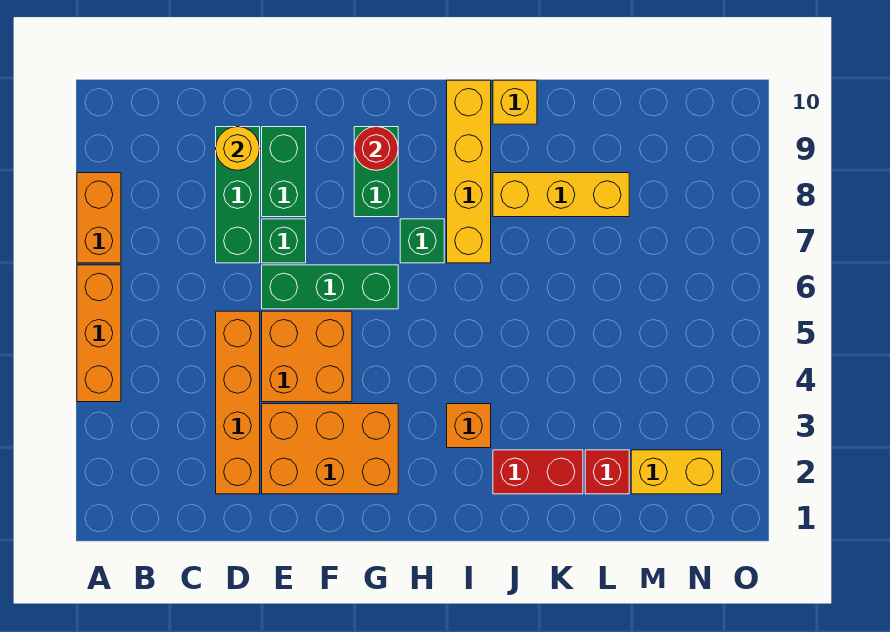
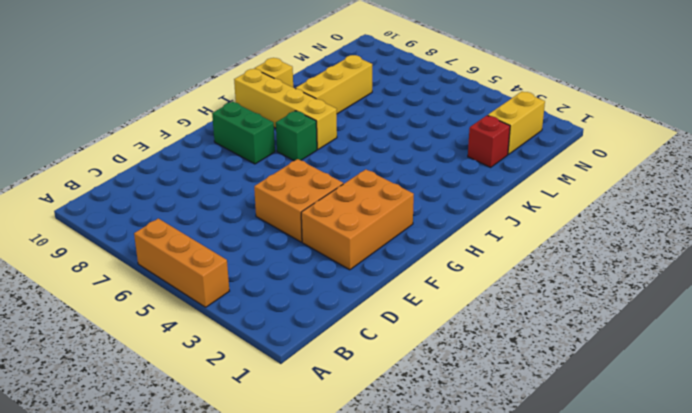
none -> orange 1x2 brick [77,173,121,263]
none -> orange 1x4 brick [216,311,260,494]
none -> green 1x3 brick [216,127,260,263]

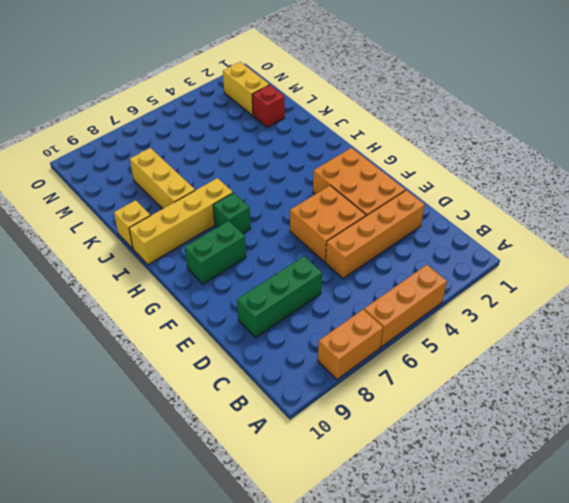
none -> green 1x3 brick [262,265,398,309]
none -> green 1x1 brick [262,219,306,263]
none -> green 1x2 brick [262,127,306,217]

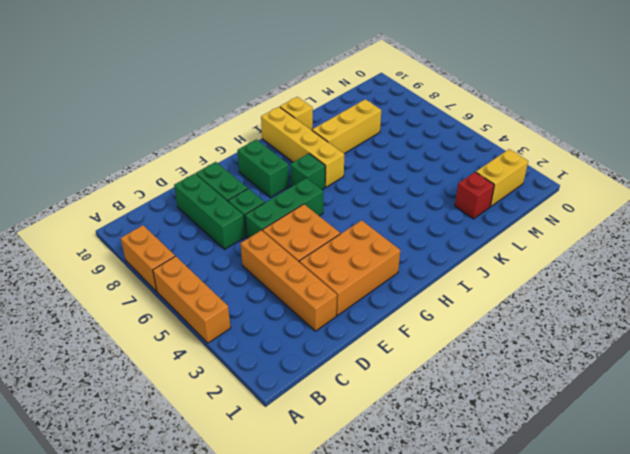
none -> orange 1x1 brick [447,404,491,448]
none -> red 1x2 brick [493,450,583,494]
none -> yellow 1x1 round brick [216,127,260,170]

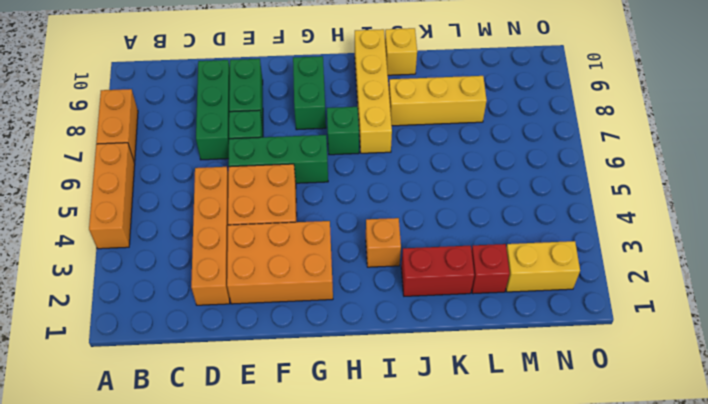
none -> yellow 1x1 round brick [216,127,260,170]
none -> red 1x1 round brick [354,127,398,170]

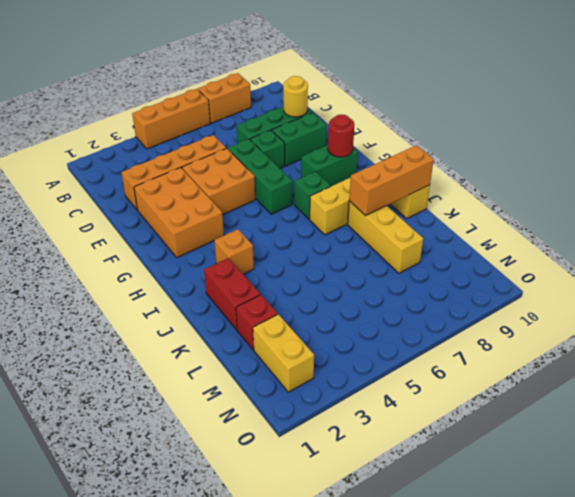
orange 1x3 brick [349,145,434,216] -> none

